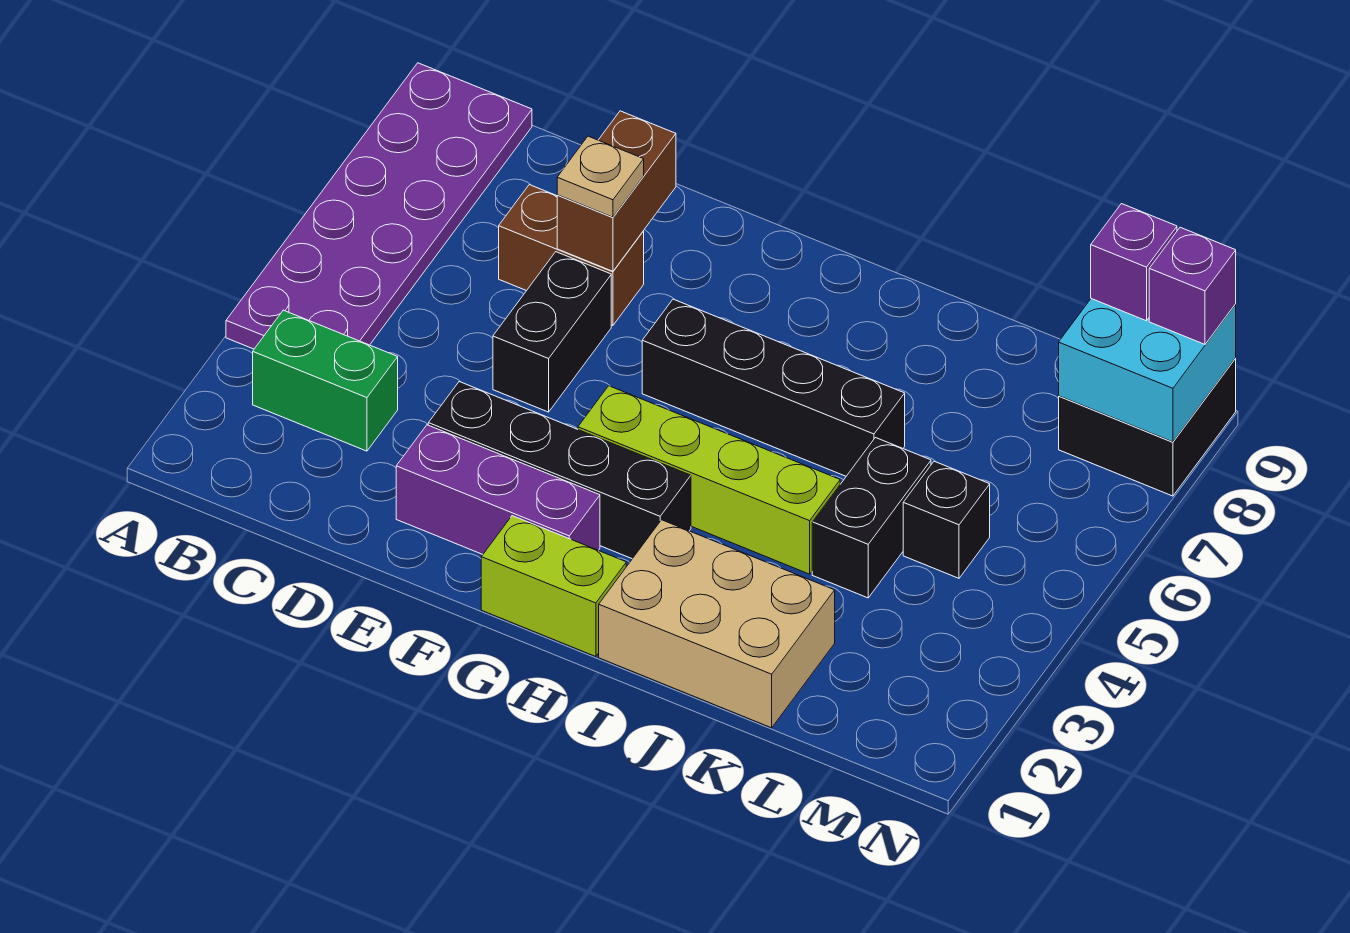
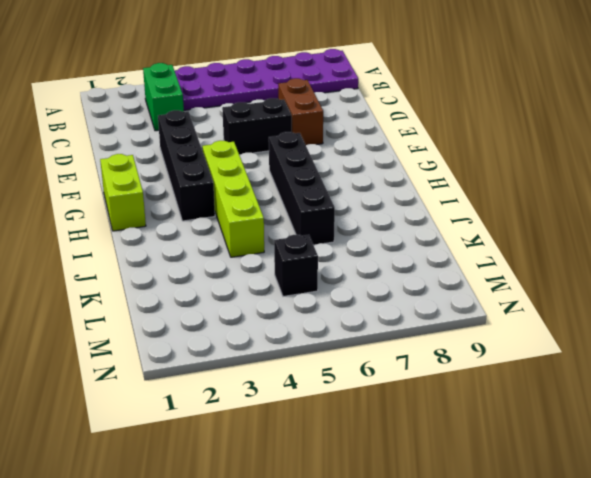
none -> purple 1x3 brick [396,425,600,554]
none -> tan 2x3 brick [599,520,835,728]
none -> black 1x2 brick [812,438,931,598]

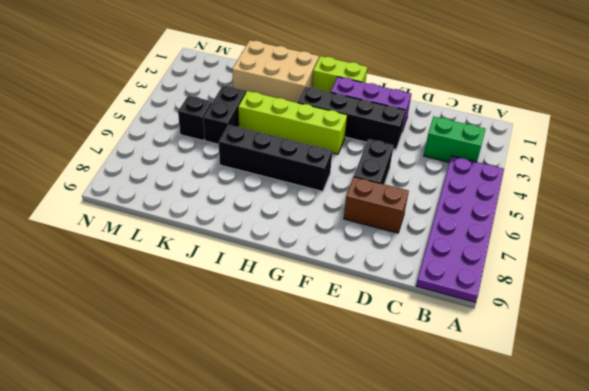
none -> black 2x2 brick [1059,358,1236,496]
none -> brown 1x2 brick [557,111,676,271]
none -> cyan 2x2 brick [1059,299,1236,442]

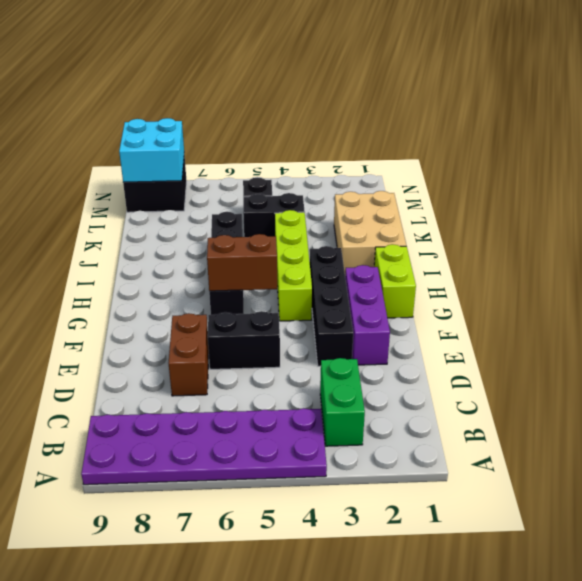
brown 1x2 brick [207,234,277,291] -> brown 1x2 brick moved to [557,111,676,271]
none -> tan 1x1 plate [557,136,644,217]
none -> purple 1x1 brick [1091,204,1177,321]
none -> purple 1x1 brick [1149,227,1236,344]

